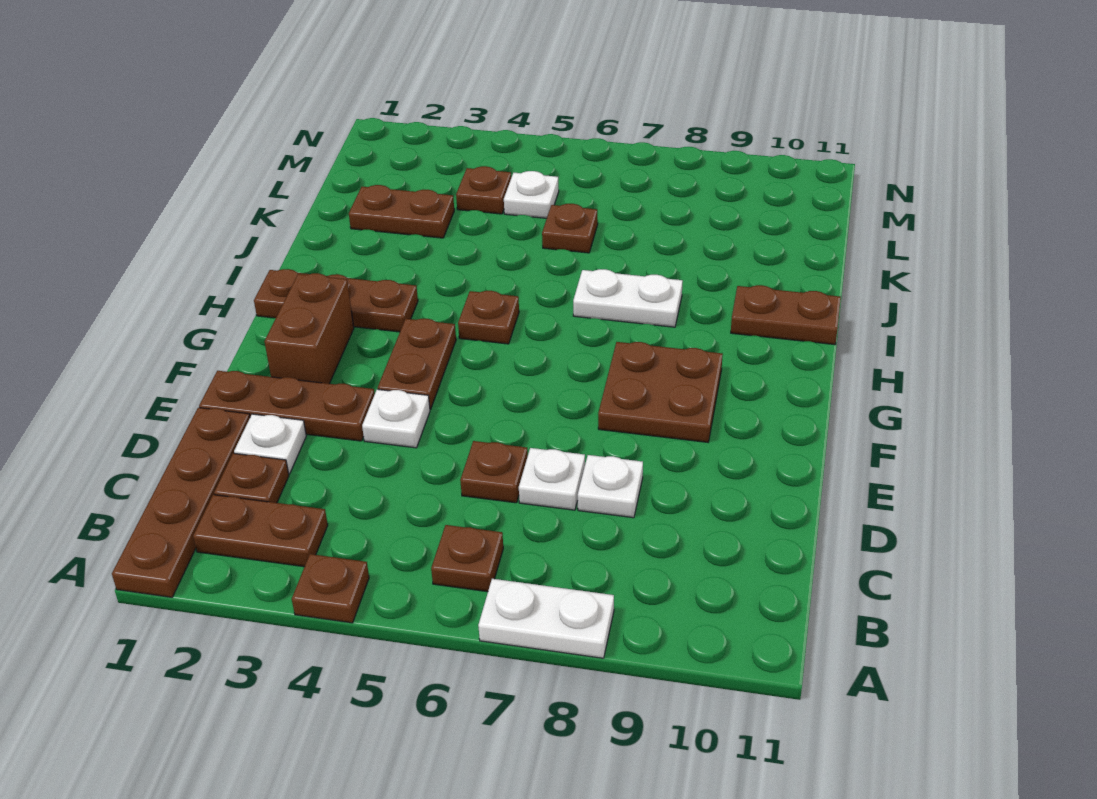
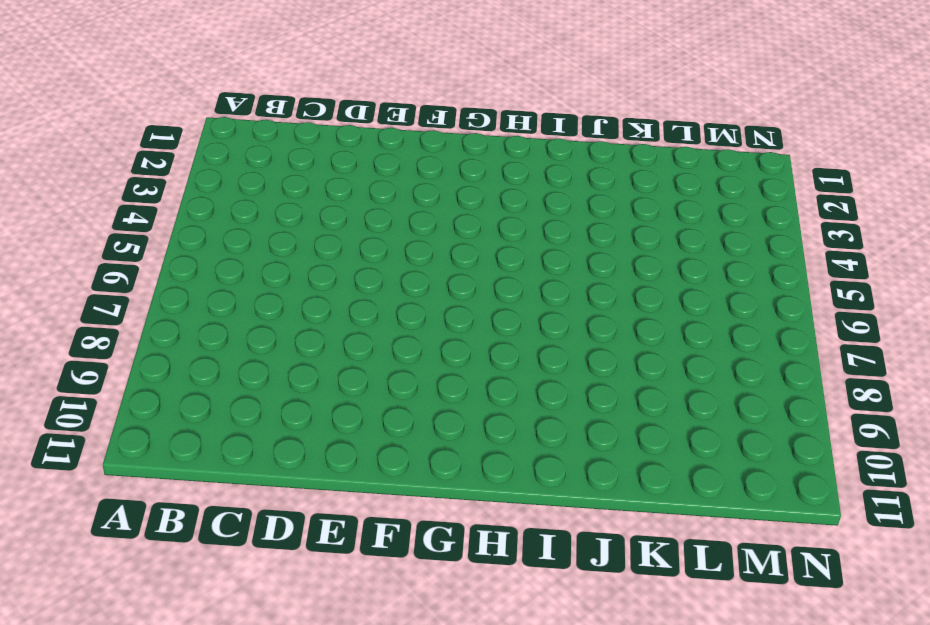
none -> brown 1x4 plate [112,408,250,597]
none -> brown 1x1 plate [292,554,369,623]
none -> white 1x2 plate [478,579,614,658]

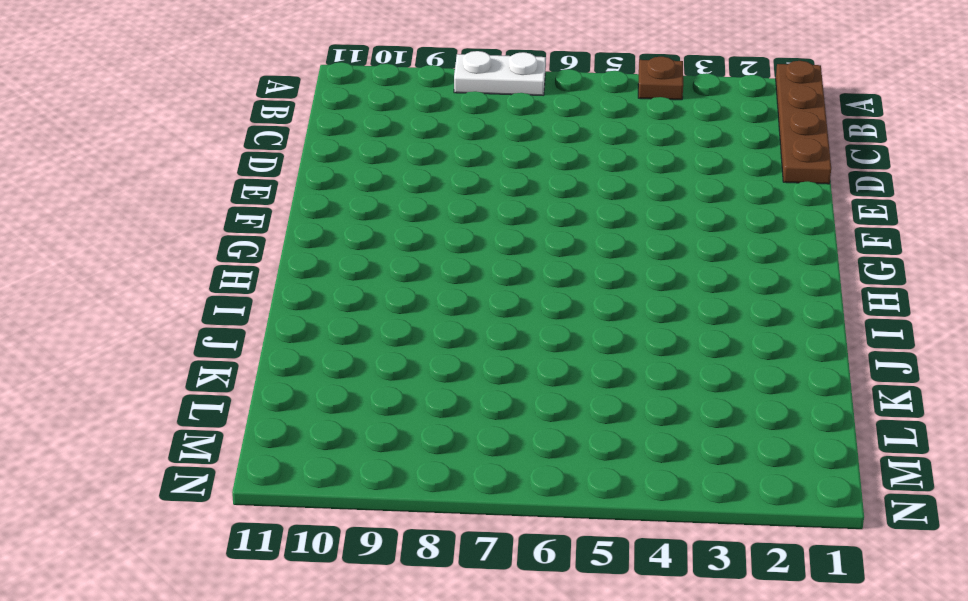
none -> brown 1x2 plate [193,495,328,567]
none -> brown 1x1 plate [431,525,503,592]
none -> brown 1x1 plate [214,453,289,503]

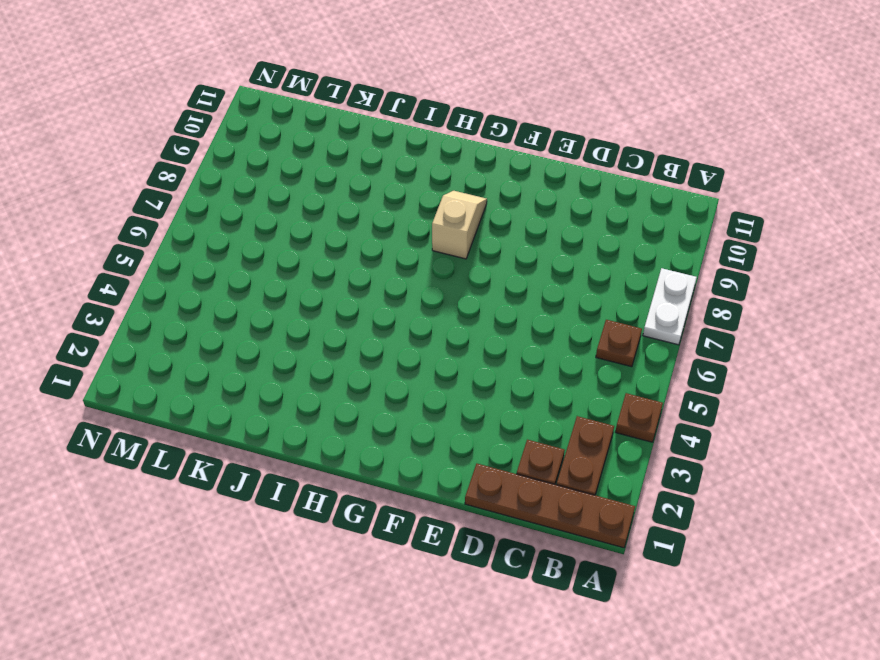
tan 1x2 slope [432,191,487,259] -> brown 2x2 plate [598,342,723,442]
none -> white 1x1 plate [234,414,306,474]
none -> brown 1x1 plate [460,441,528,503]
none -> white 1x1 plate [519,448,585,510]

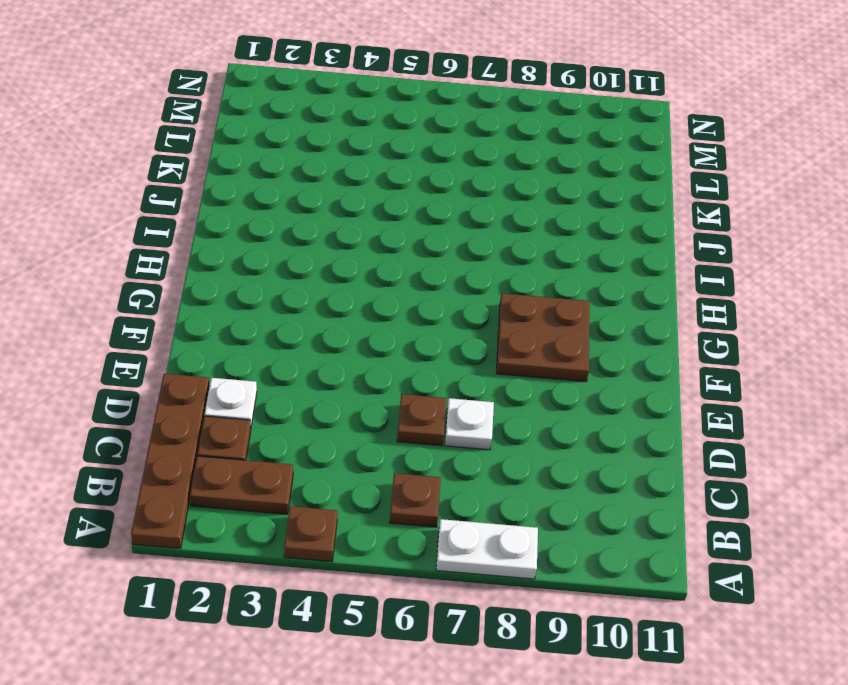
none -> white 1x1 plate [578,455,643,518]
none -> brown 1x3 plate [199,371,375,441]
none -> white 1x1 plate [362,389,430,448]

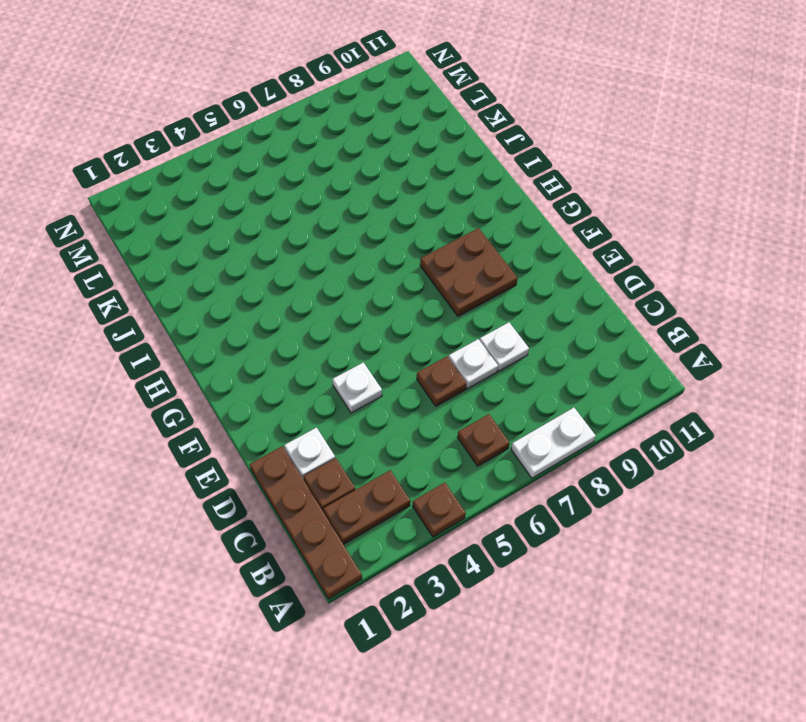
none -> brown 1x3 plate [199,371,375,441]
none -> brown 1x2 brick [265,273,354,384]
none -> brown 1x2 plate [378,319,456,409]

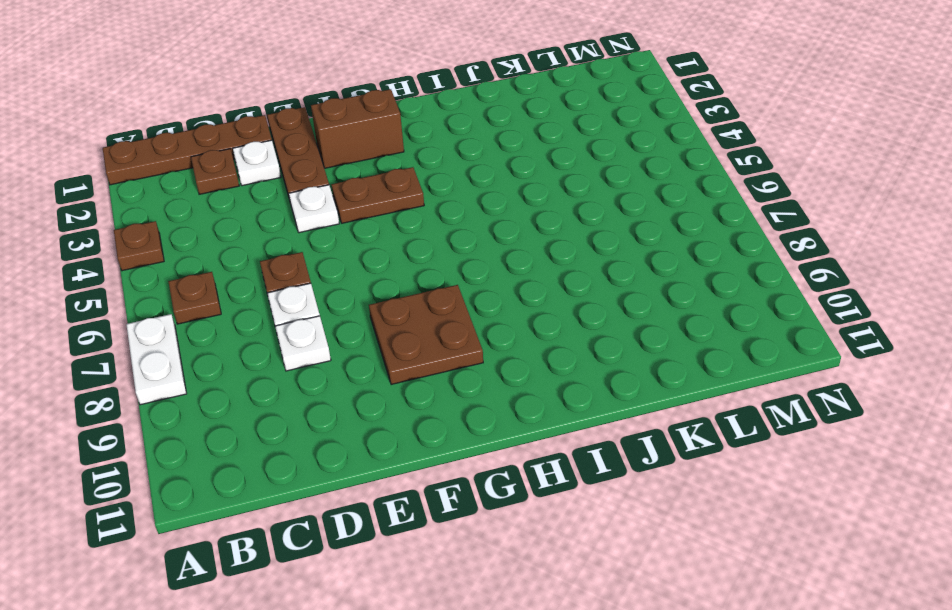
none -> brown 1x2 plate [193,495,328,567]
none -> brown 1x3 plate [254,269,418,332]
none -> brown 1x1 plate [458,291,519,344]

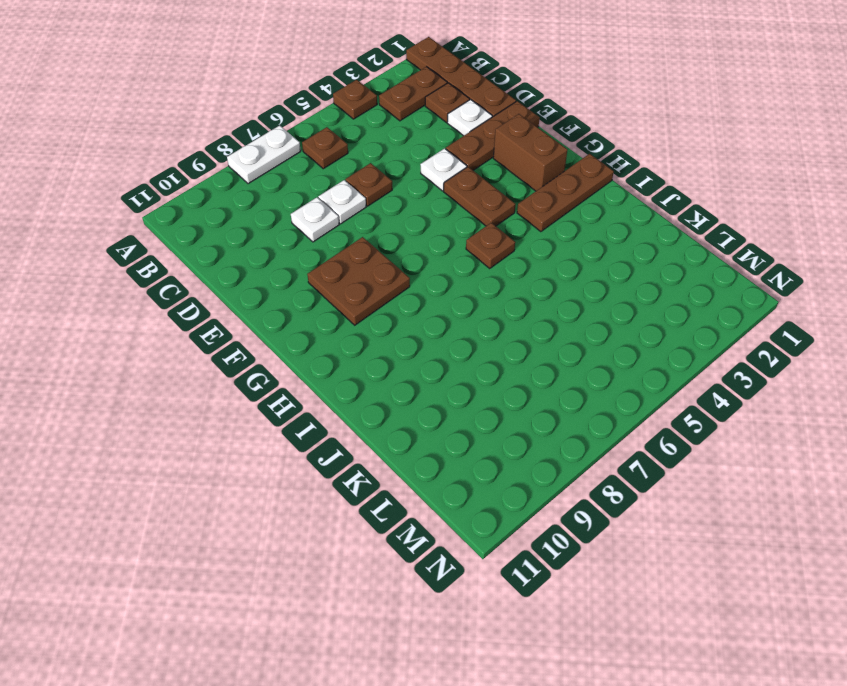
none -> white 1x2 plate [573,269,683,327]
none -> brown 1x2 plate [731,285,841,345]
none -> brown 1x2 plate [349,185,454,238]

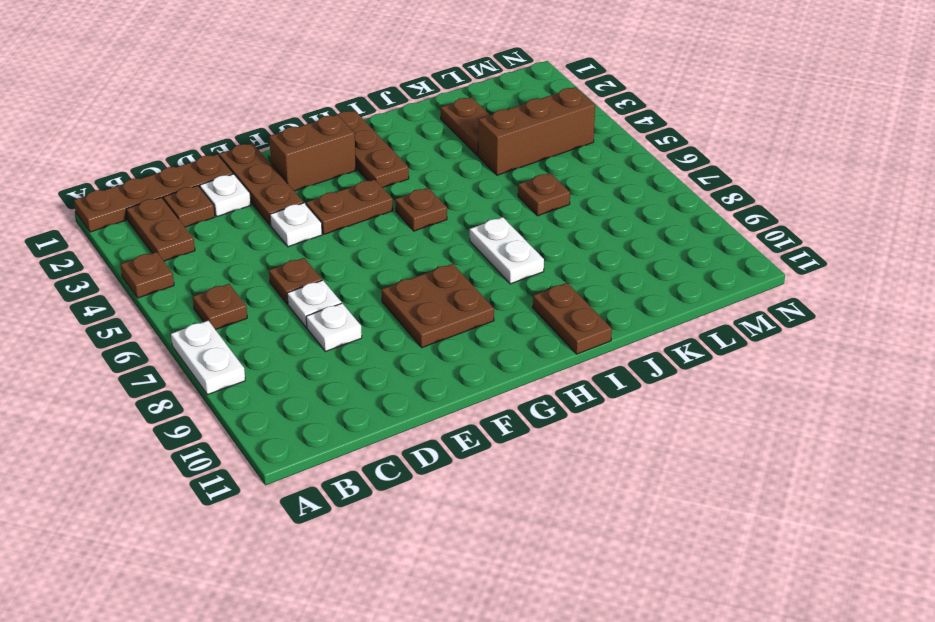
brown 1x3 brick [478,87,595,175] -> brown 1x1 plate [456,166,511,214]
none -> white 1x1 plate [504,171,559,218]

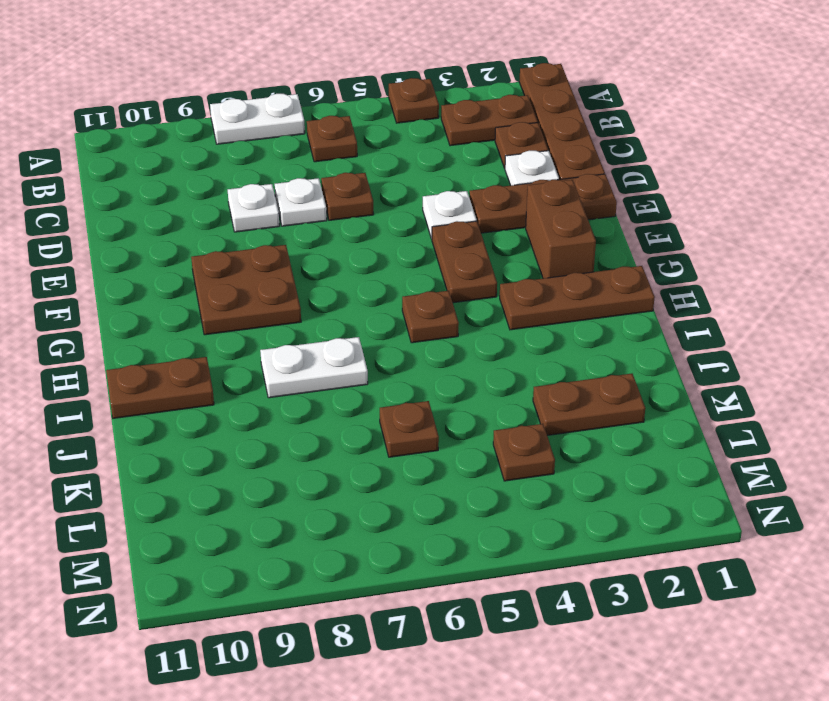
none -> white 1x1 plate [504,171,559,218]

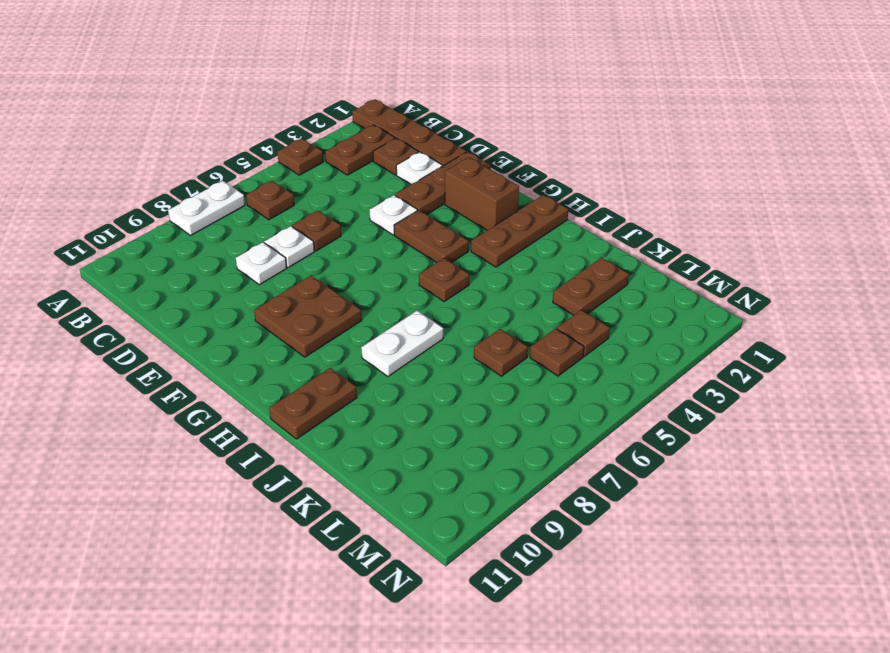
brown 1x1 plate [530,329,584,376] -> white 1x1 plate [504,171,559,218]

